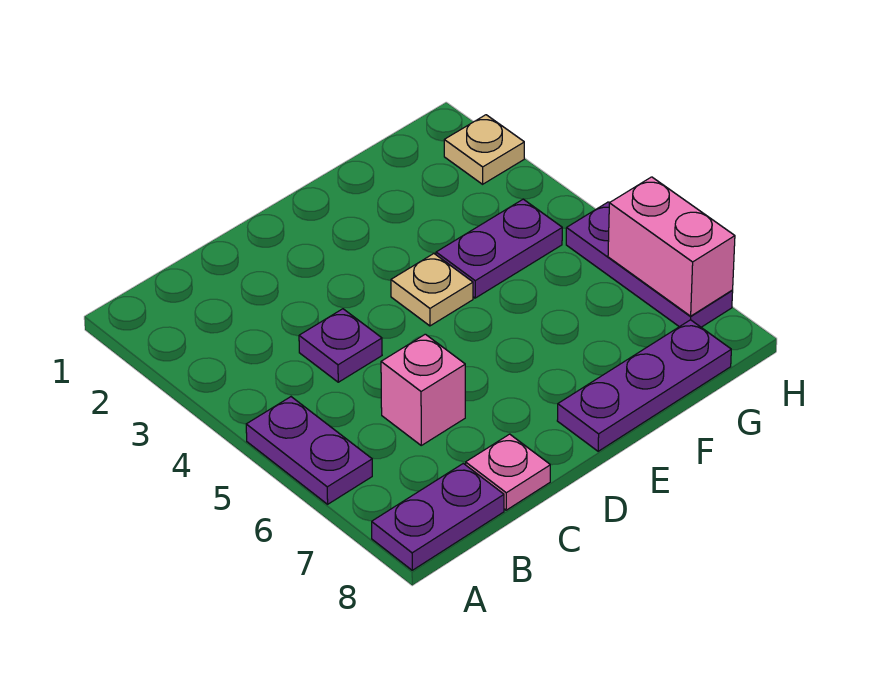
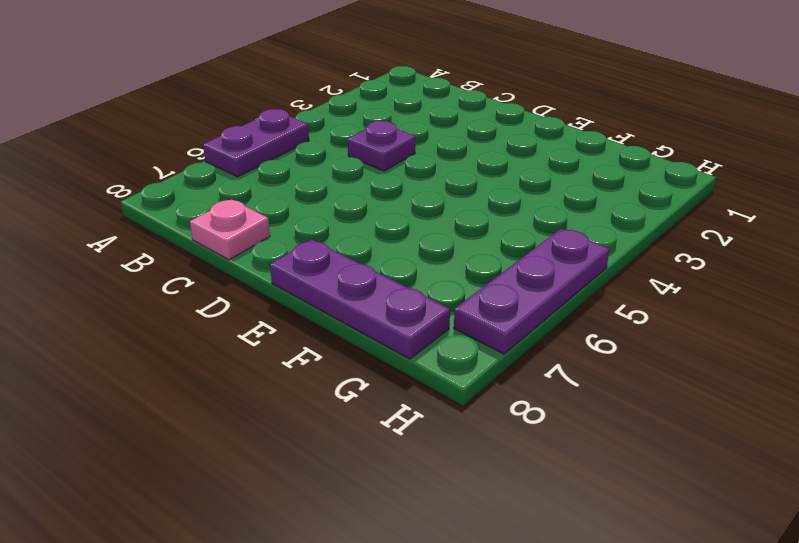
none -> purple 1x2 plate [372,463,504,570]
none -> pink 1x1 brick [381,334,465,445]

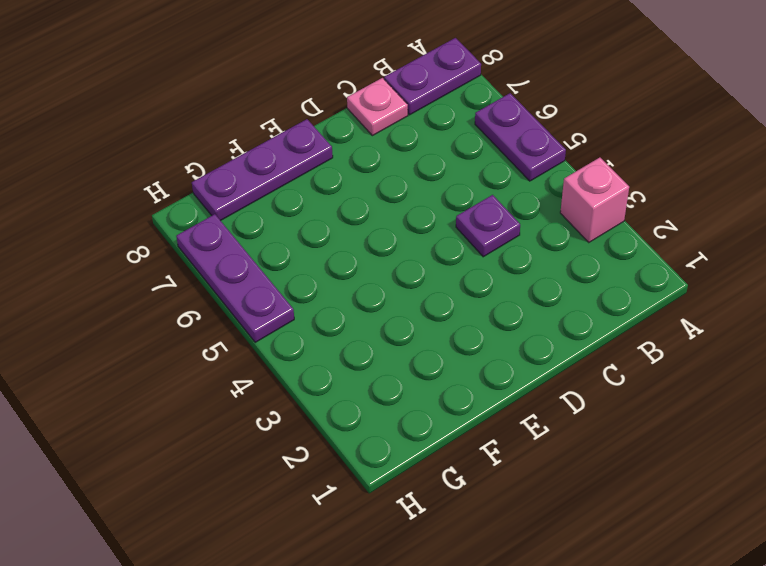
pink 1x1 brick [560,158,629,242] -> pink 1x1 brick moved to [381,334,465,445]
none -> tan 1x1 plate [391,254,473,326]
none -> purple 1x2 plate [436,199,562,298]

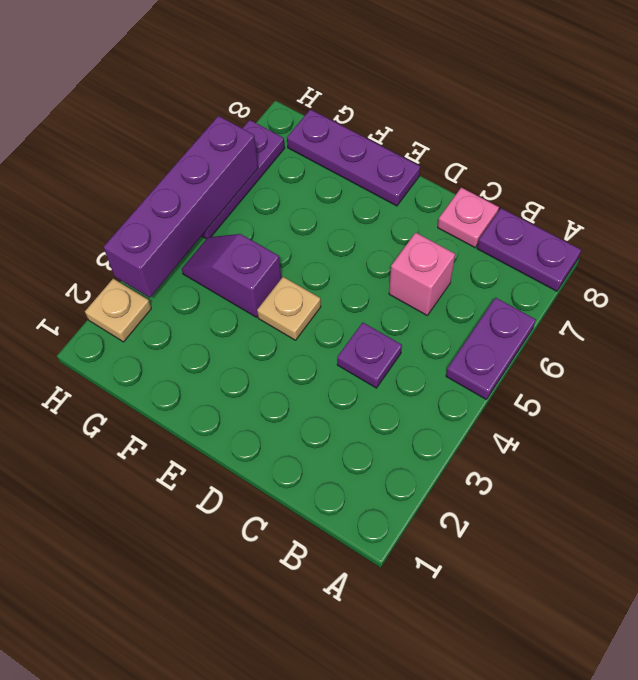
purple 1x2 slope [182,234,281,317] -> purple 1x2 plate [436,199,562,298]
purple 1x4 brick [103,116,258,298] -> pink 1x2 brick [608,177,735,316]

